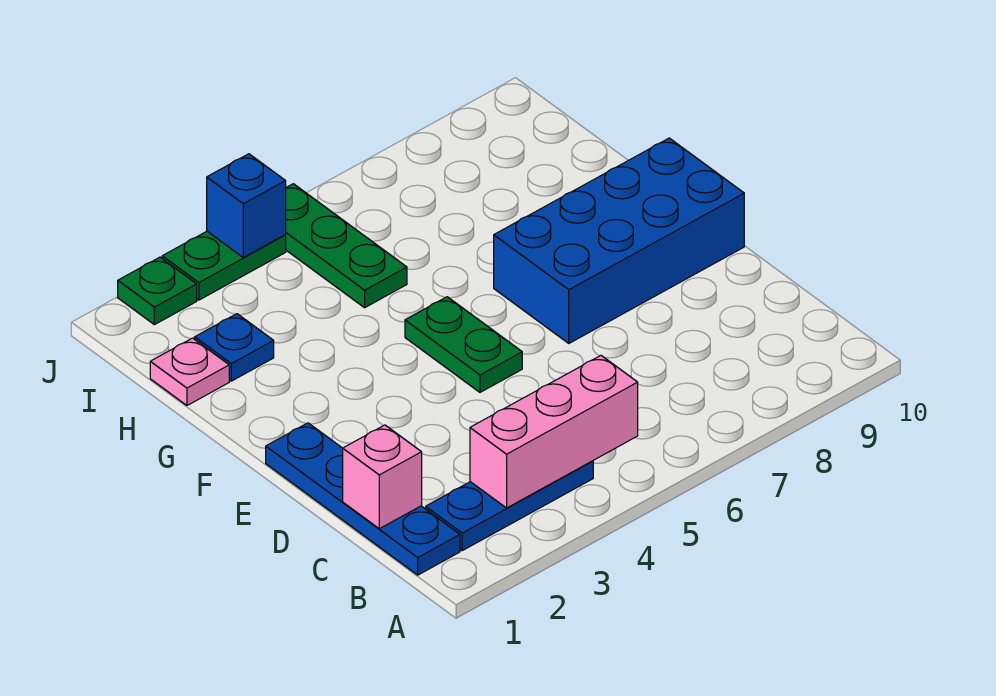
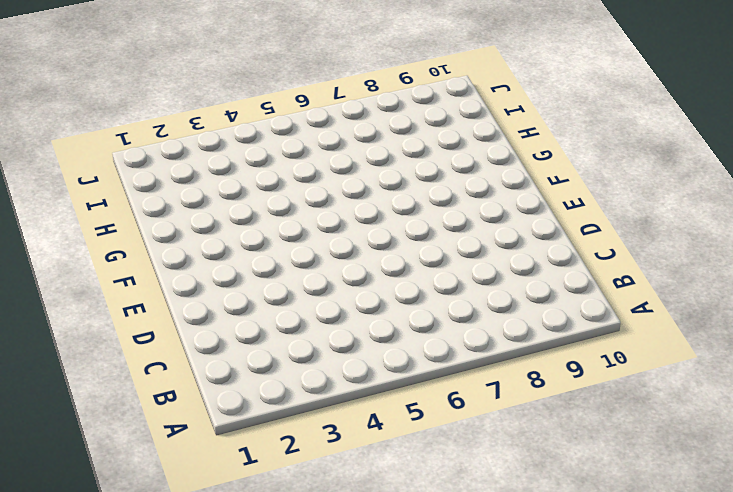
none -> blue 1x4 plate [266,423,460,575]
none -> blue 1x3 plate [426,461,593,551]
none -> green 1x2 plate [405,297,522,392]

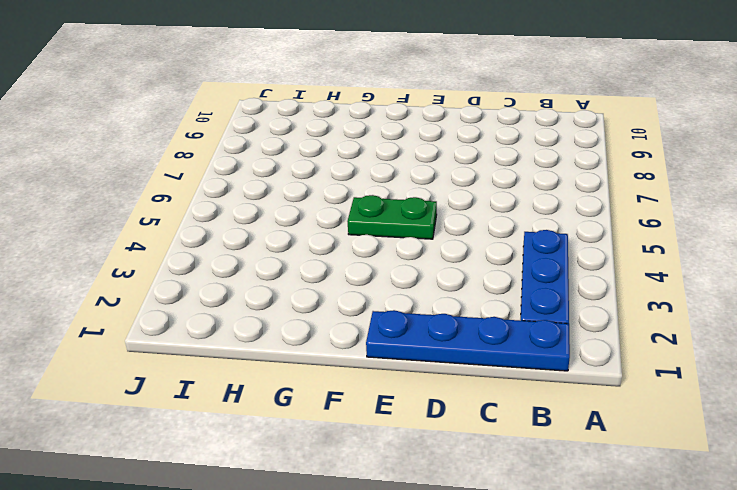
none -> blue 2x4 brick [494,138,744,343]
none -> pink 1x1 plate [150,338,229,405]
none -> blue 1x1 plate [195,314,274,381]

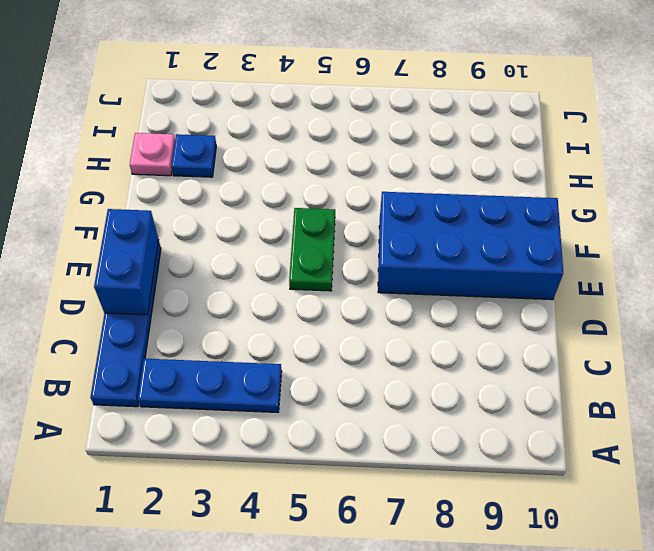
blue 1x2 brick [94,209,159,315] -> none
none -> green 1x3 plate [285,184,407,308]
none -> green 1x1 plate [118,257,197,325]
none -> green 1x2 plate [162,231,286,300]

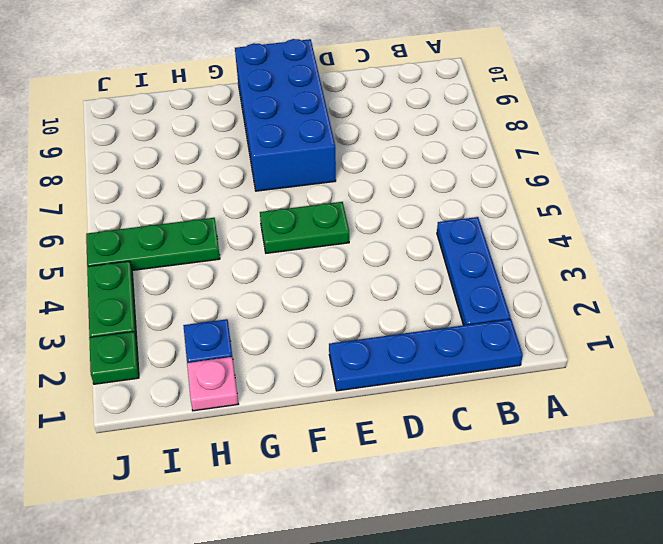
none -> pink 1x3 brick [470,356,638,508]
none -> pink 1x1 brick [343,425,422,529]
none -> blue 1x1 brick [207,154,286,257]

